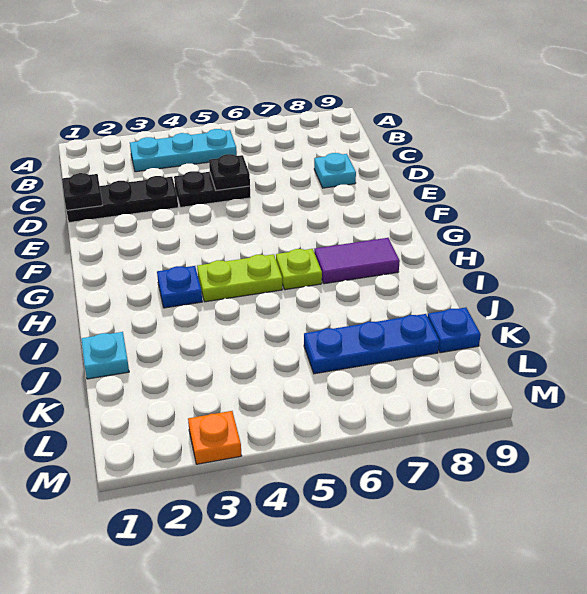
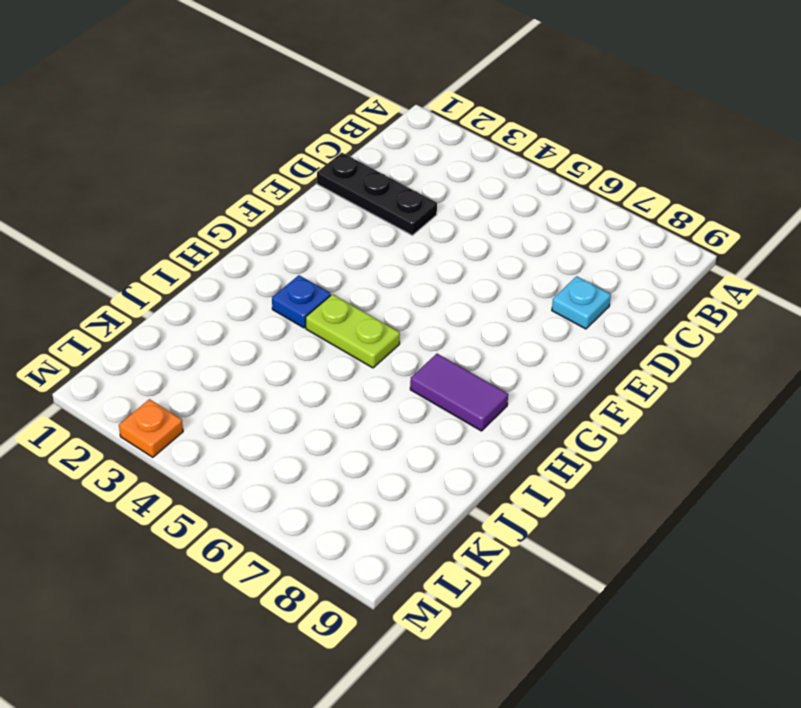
none -> cyan 1x3 plate [130,129,237,172]
none -> black 1x2 plate [174,171,250,207]
none -> lime 1x1 plate [276,249,322,290]

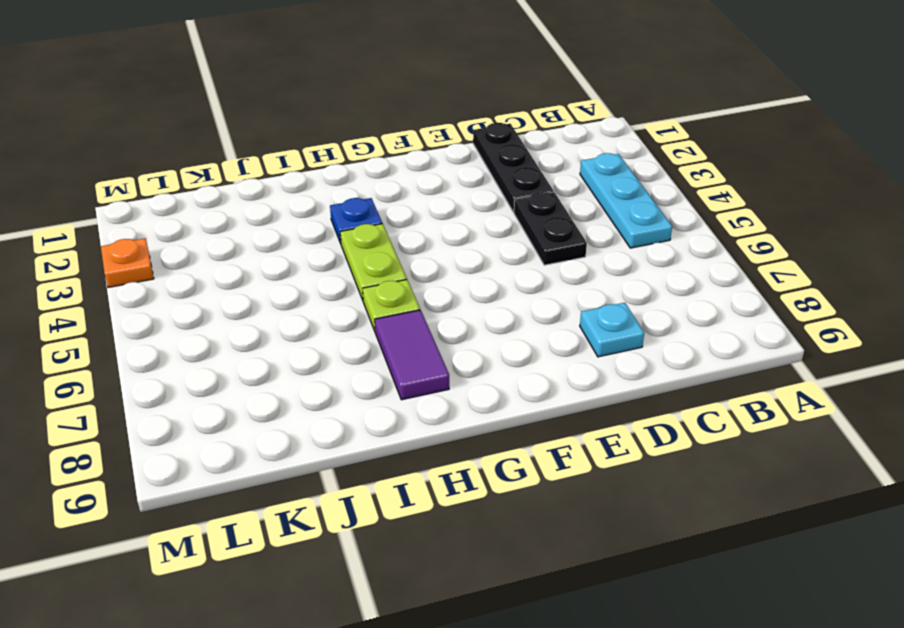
none -> cyan 1x1 plate [81,332,129,379]
none -> blue 1x3 plate [304,314,439,374]
none -> blue 1x1 plate [428,307,481,353]

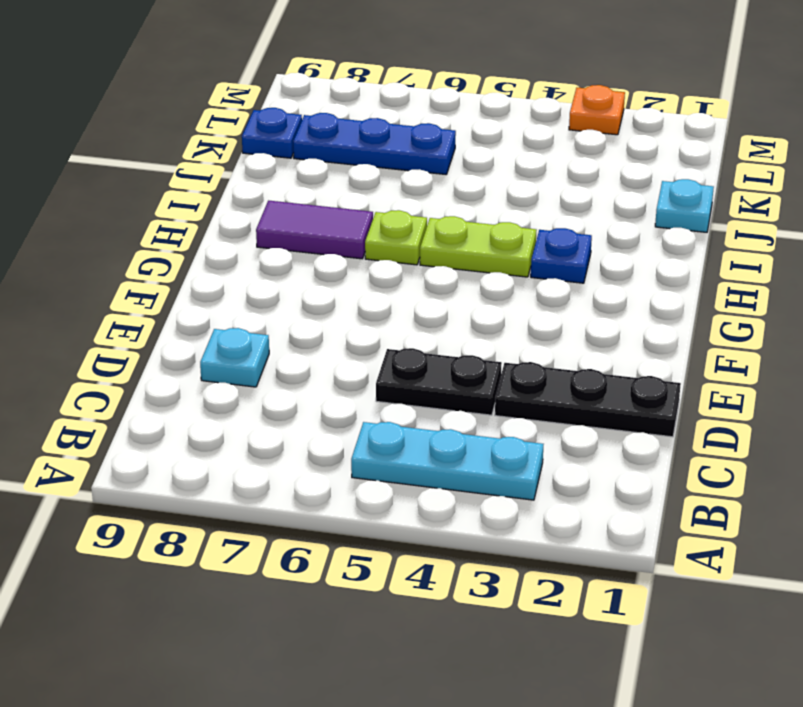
none -> black 1x1 plate [62,173,102,210]
none -> black 1x1 plate [209,154,250,191]

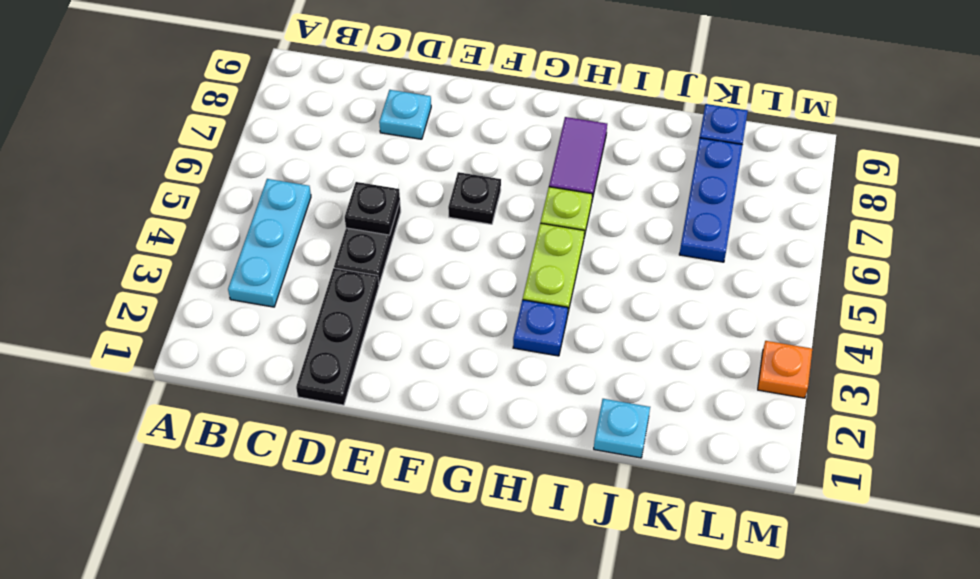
black 1x1 plate [448,172,501,224] -> black 1x1 plate moved to [62,173,102,210]

